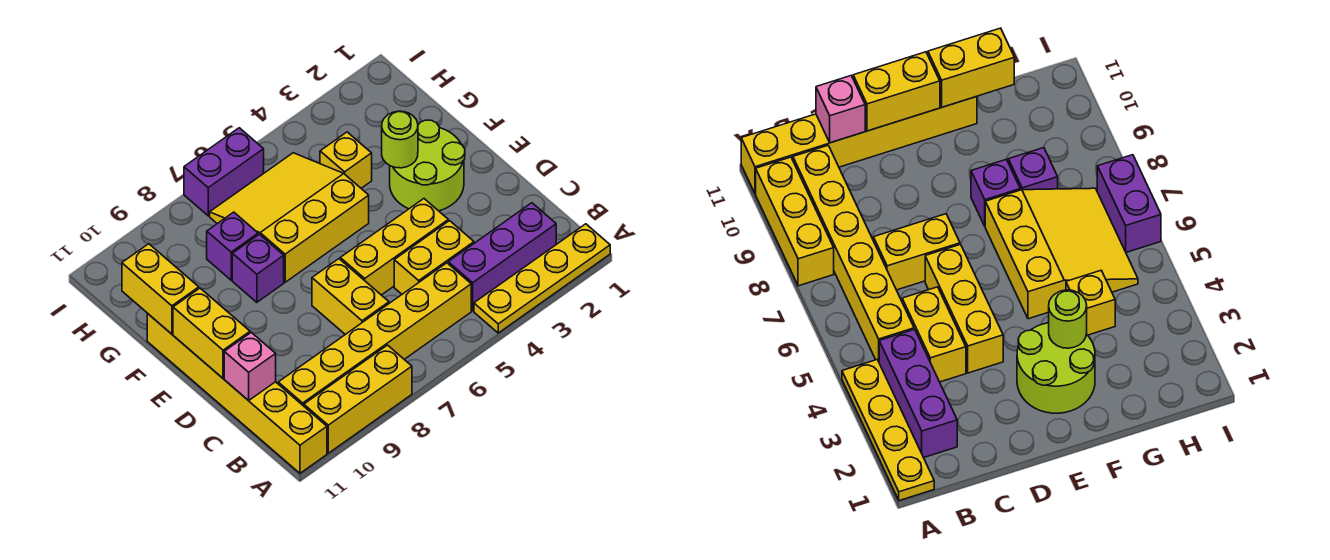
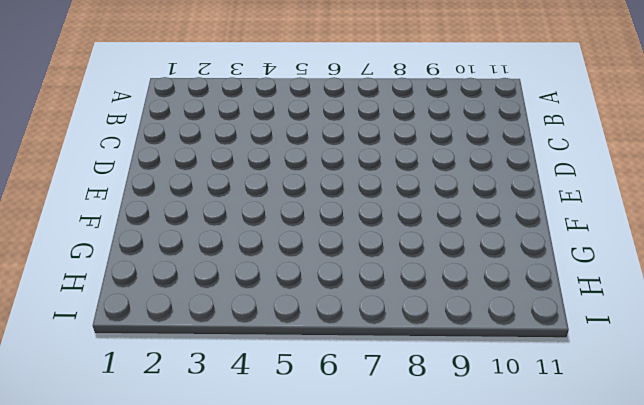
none -> yellow 1x4 plate [474,224,610,333]
none -> yellow 1x3 brick [304,345,412,453]
none -> yellow 1x6 brick [147,314,327,473]

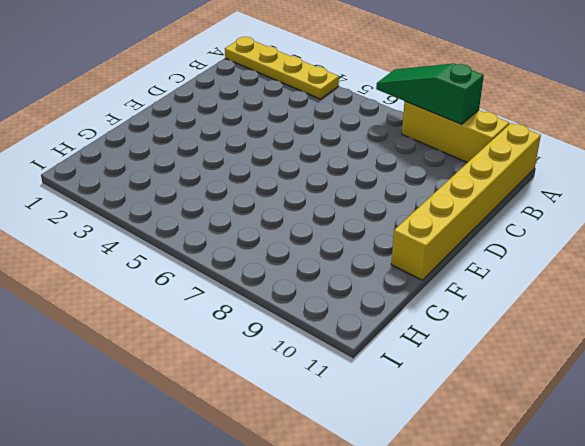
green 1x3 slope [376,63,484,125] -> none
none -> purple 1x3 brick [448,203,556,311]
none -> yellow 1x6 brick [278,263,471,406]
none -> yellow 1x2 brick [394,221,474,294]

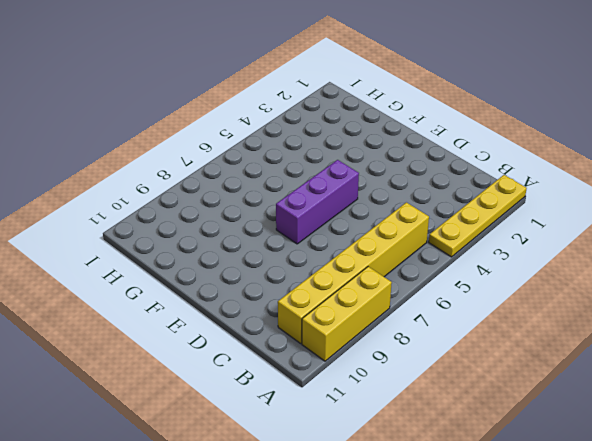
purple 1x3 brick [276,160,359,244] -> purple 1x3 brick moved to [448,203,556,311]
none -> yellow 1x6 brick [147,314,327,473]
none -> yellow 1x2 brick [394,221,474,294]
none -> yellow 1x2 brick [312,259,389,334]

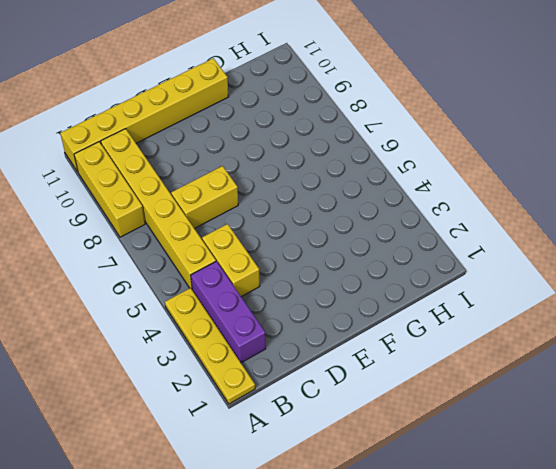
none -> yellow 1x3 brick [340,199,448,295]
none -> lime 2x2 round brick [390,120,465,211]
none -> yellow 3x3 slope [210,153,369,282]

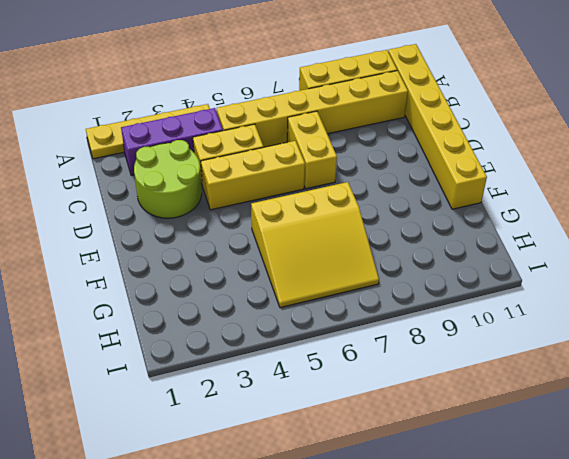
lime 2x2 round brick [134,140,202,218] -> lime 2x2 round brick moved to [390,120,465,211]
none -> purple 1x1 brick [232,234,284,302]
none -> yellow 1x1 brick [320,132,372,188]
none -> purple 1x1 brick [207,212,258,280]

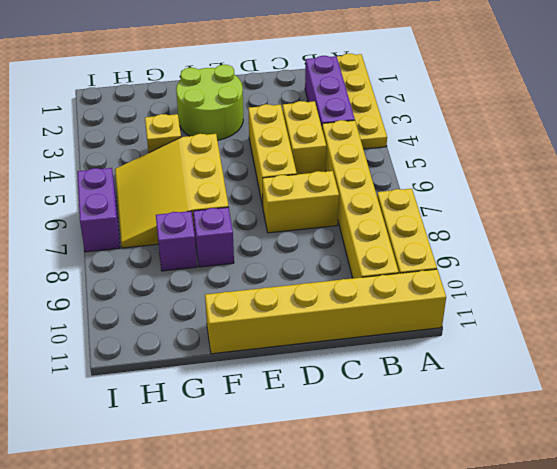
none -> pink 1x1 brick [224,332,276,401]
none -> yellow 1x2 brick [173,288,250,378]
none -> lime 1x1 round brick [382,111,418,168]

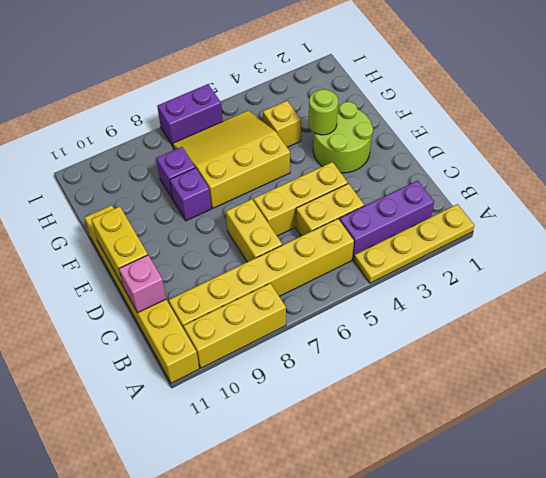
none -> yellow 1x2 brick [122,244,199,334]

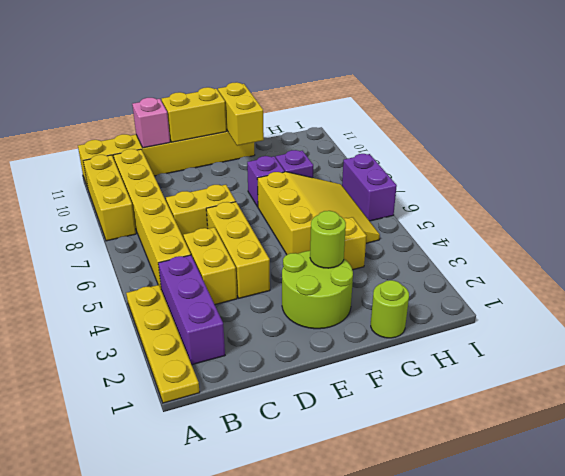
yellow 1x2 brick [218,82,264,146] -> yellow 1x2 brick turned to [122,244,199,334]
lime 1x1 round brick [371,280,409,338] -> none

